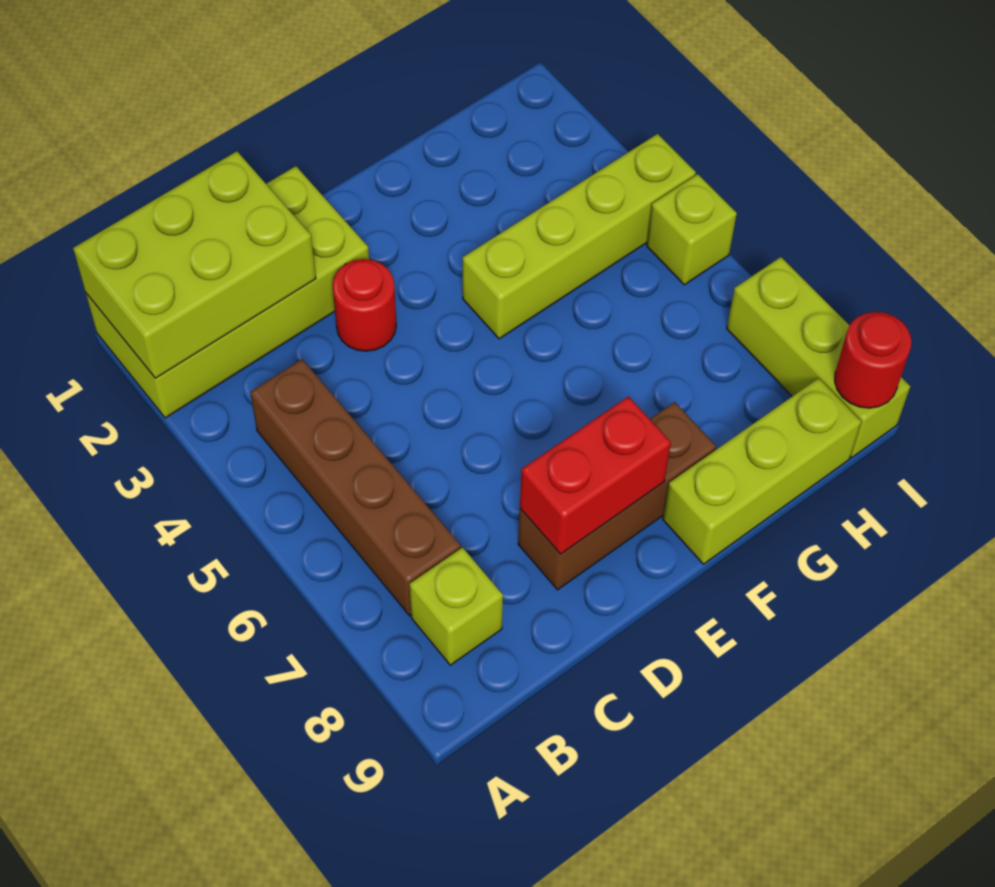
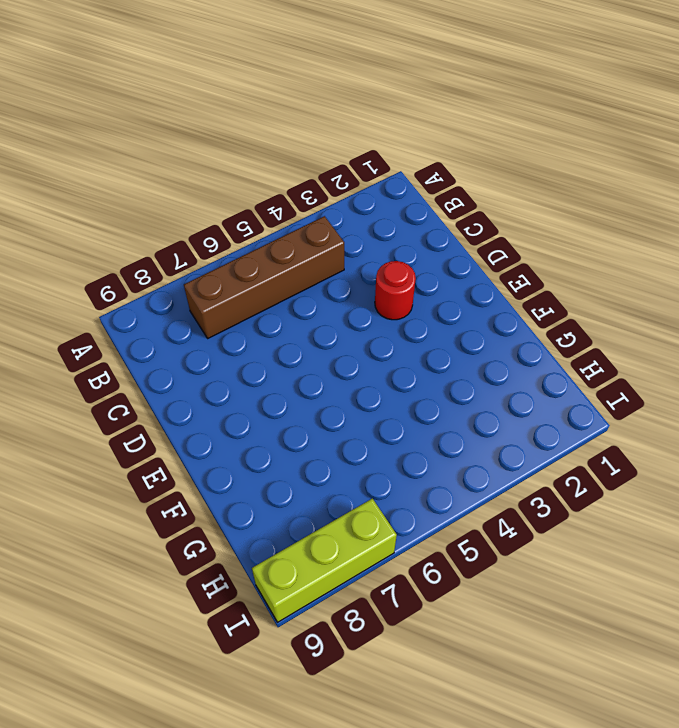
none -> lime 2x4 brick [86,166,369,418]
none -> lime 1x1 brick [410,548,503,665]
none -> brown 1x3 brick [518,402,716,590]

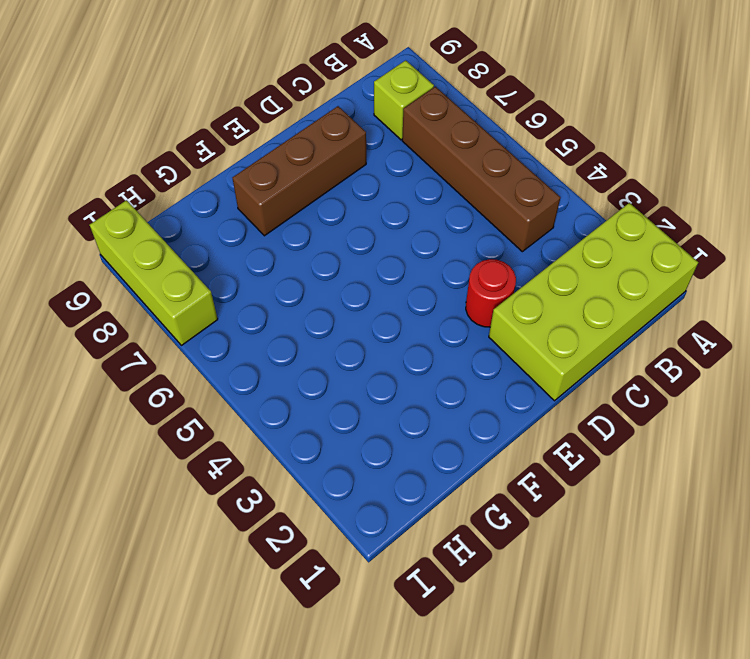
none -> lime 1x4 brick [463,134,696,339]
none -> lime 1x3 brick [663,378,861,564]
none -> lime 1x1 brick [647,174,737,285]

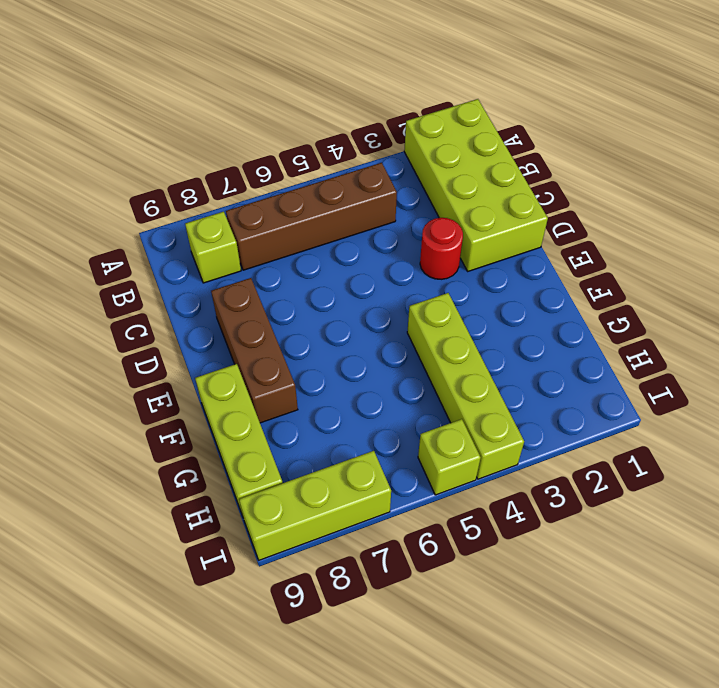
none -> lime 2x3 brick [73,151,316,378]
none -> red 1x2 brick [520,396,671,554]
none -> red 1x1 round brick [835,312,911,408]

